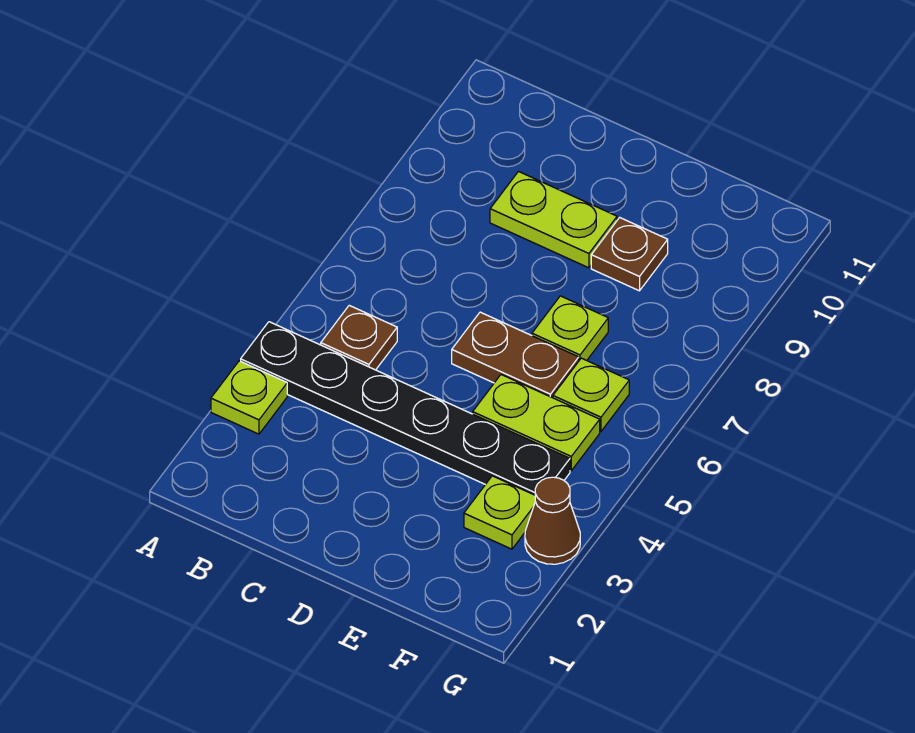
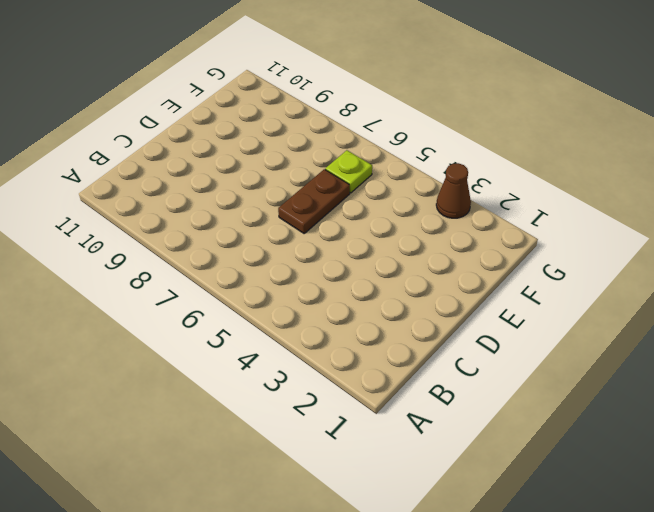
none -> lime 1x1 plate [211,361,287,434]
none -> black 1x6 plate [241,322,570,495]

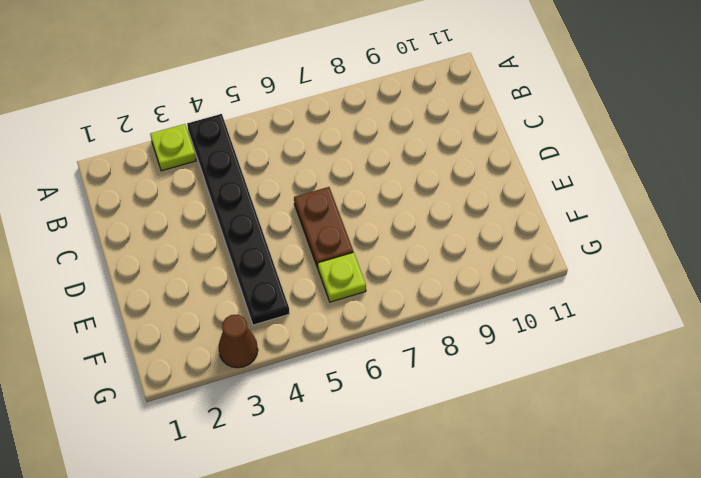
none -> brown 1x1 plate [321,305,397,370]
none -> lime 1x2 plate [490,172,617,268]

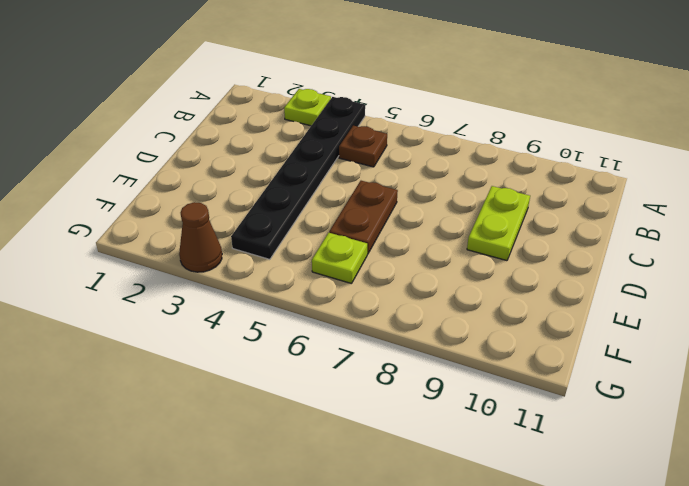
none -> lime 1x2 plate [473,375,600,471]
none -> lime 1x1 plate [532,296,608,360]

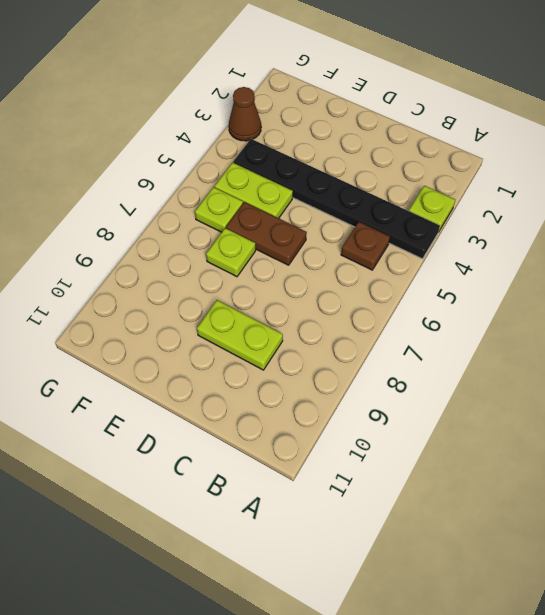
none -> brown 1x1 plate [591,218,668,291]
none -> lime 1x1 plate [464,476,535,549]

